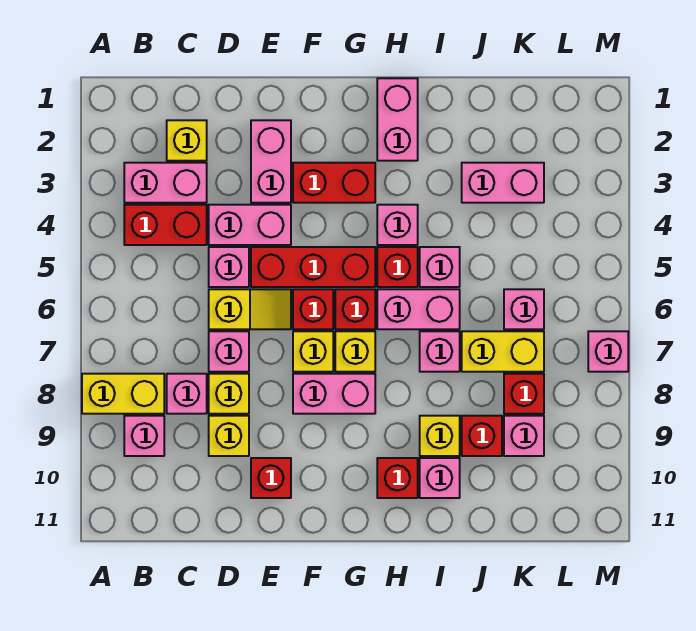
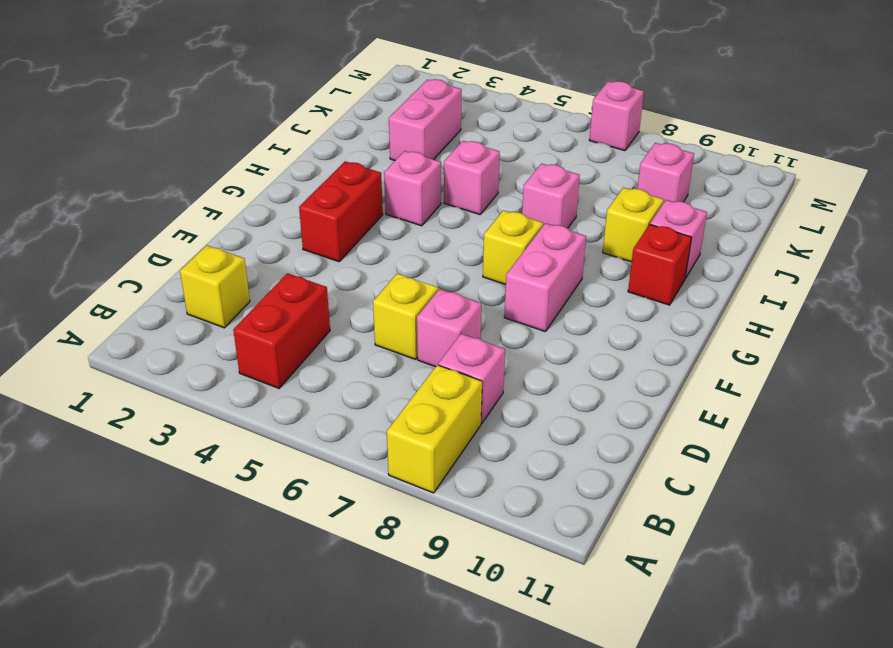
none -> pink 1x2 brick [124,163,207,203]
none -> pink 1x1 brick [124,416,164,456]
none -> pink 1x2 brick [209,205,291,245]
none -> pink 1x1 brick [209,247,249,287]

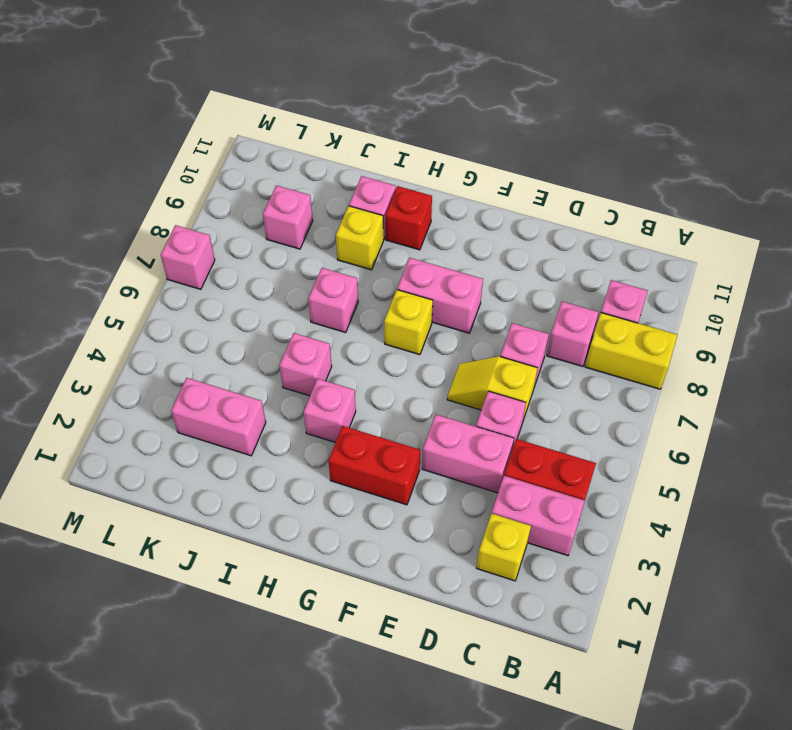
none -> yellow 1x1 brick [209,374,249,414]
none -> yellow 1x1 brick [209,416,249,456]
none -> pink 1x2 brick [251,120,291,203]
none -> red 1x3 brick [251,247,375,287]

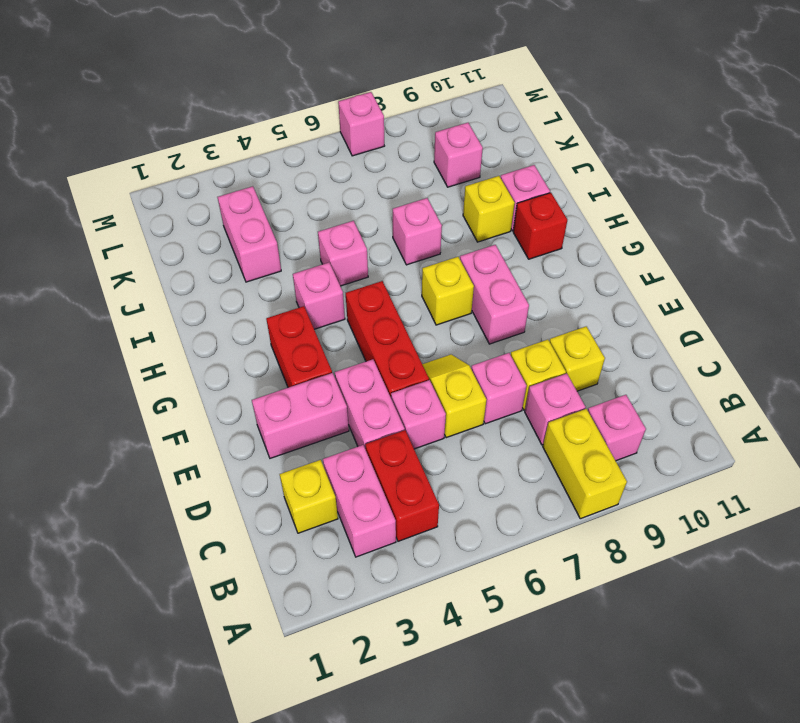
none -> red 1x1 brick [251,458,291,498]
none -> red 1x1 brick [293,289,333,329]
none -> yellow 1x1 brick [293,331,333,372]
none -> red 1x1 brick [335,289,375,329]

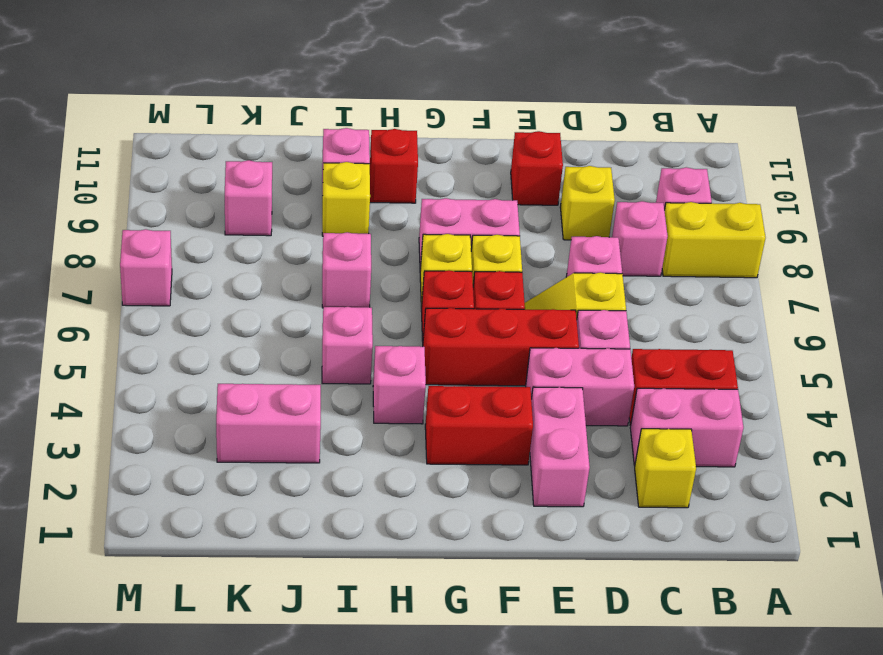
none -> yellow 1x1 brick [209,374,249,414]
none -> pink 1x2 brick [377,78,418,161]
none -> red 1x1 brick [377,247,418,287]
none -> pink 1x2 brick [377,289,460,329]

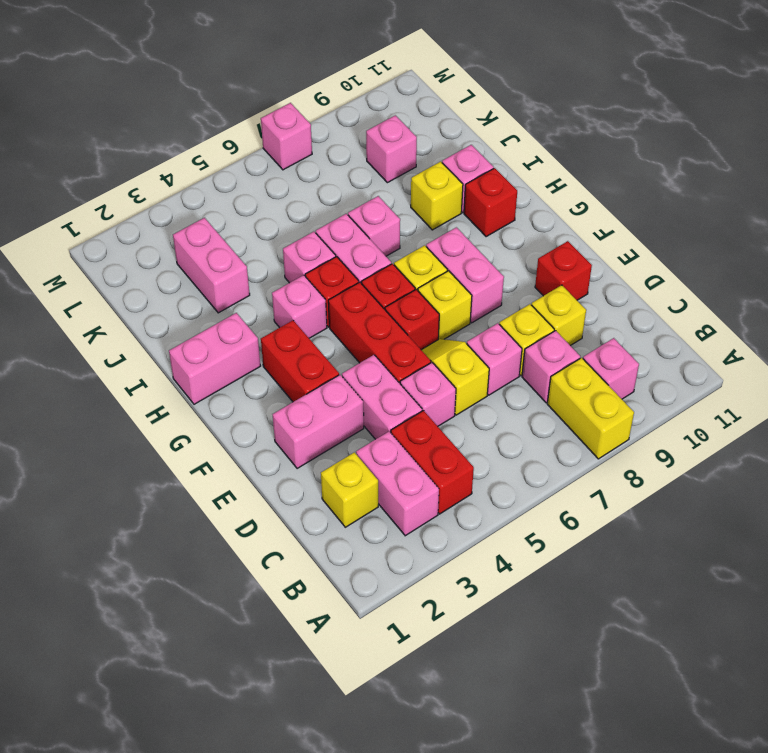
none -> yellow 1x2 brick [462,331,544,372]
none -> red 1x1 brick [462,416,502,456]
none -> pink 1x1 brick [504,289,544,329]
none -> red 1x1 brick [504,374,544,414]

